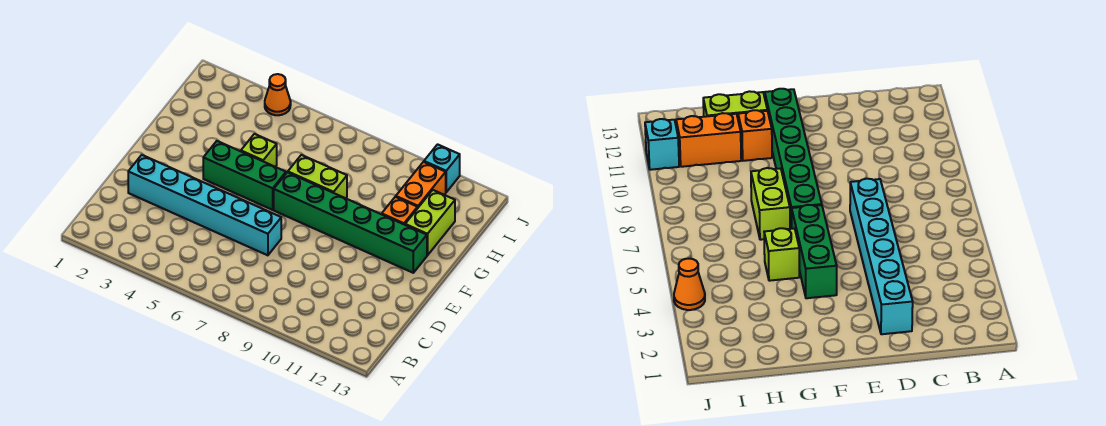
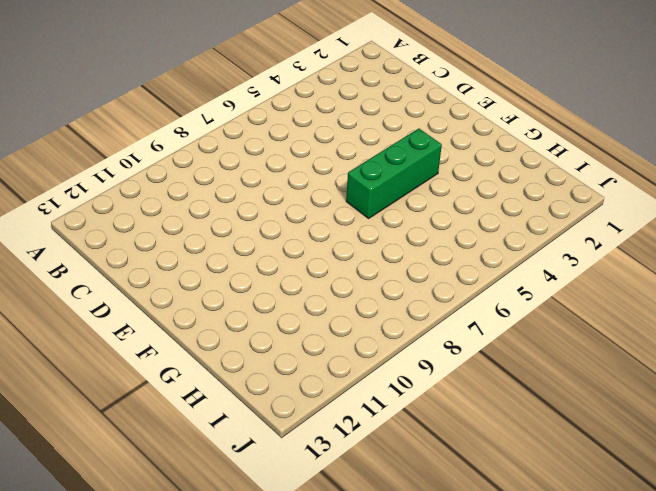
none -> cyan 1x6 brick [128,155,281,255]
none -> green 1x6 brick [274,172,427,273]

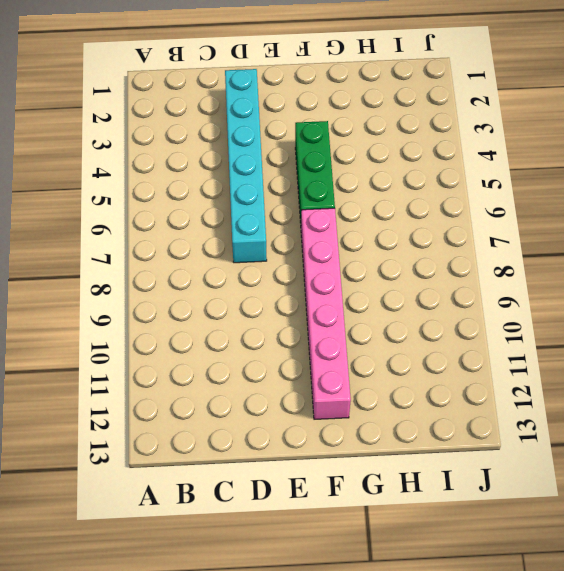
pink 1x6 brick [301,208,351,419] -> green 1x6 brick [274,172,427,273]
none -> lime 1x1 brick [241,134,277,167]
none -> lime 1x2 brick [288,155,347,198]

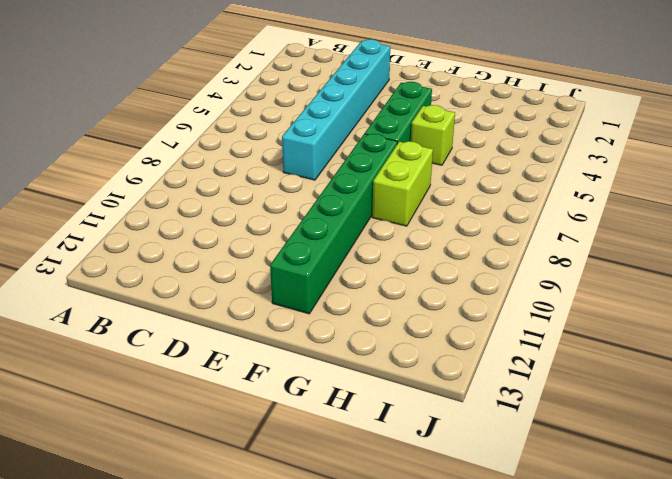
none -> orange 1x1 brick [382,197,417,225]
none -> lime 1x2 brick [405,190,455,255]

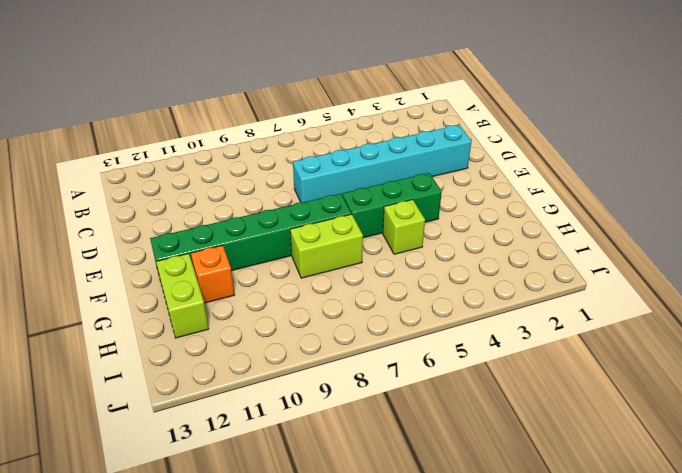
none -> orange 1x2 brick [396,162,446,209]
none -> orange 1x1 cone [265,74,291,115]

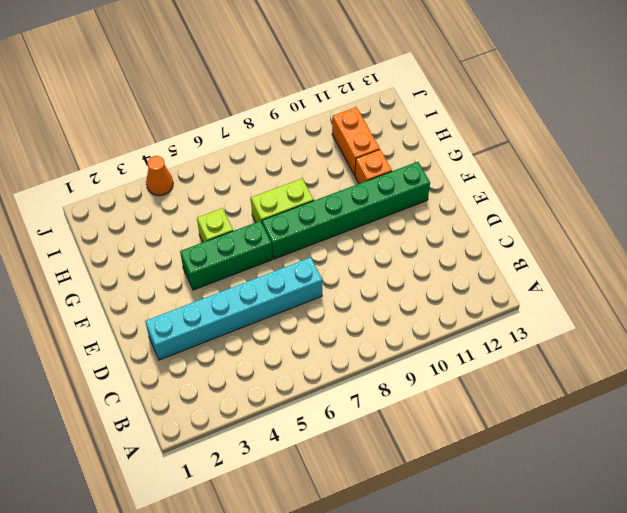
none -> lime 1x2 brick [405,190,455,255]
none -> cyan 1x1 brick [424,144,460,192]

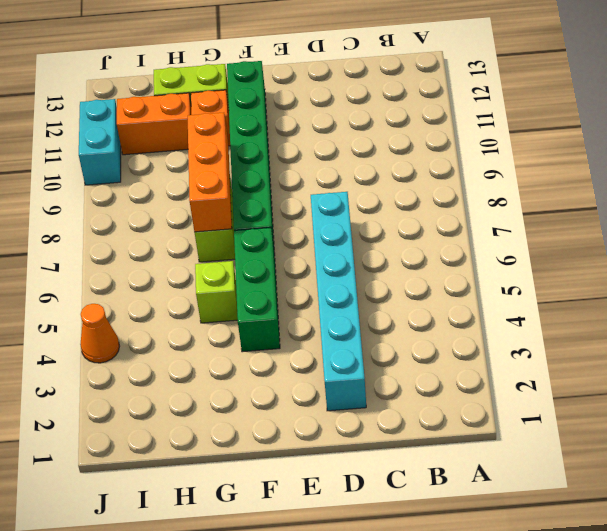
orange 1x3 brick [188,112,232,232] -> none
cyan 1x2 brick [79,99,121,185] -> cyan 1x1 brick [424,144,460,192]

